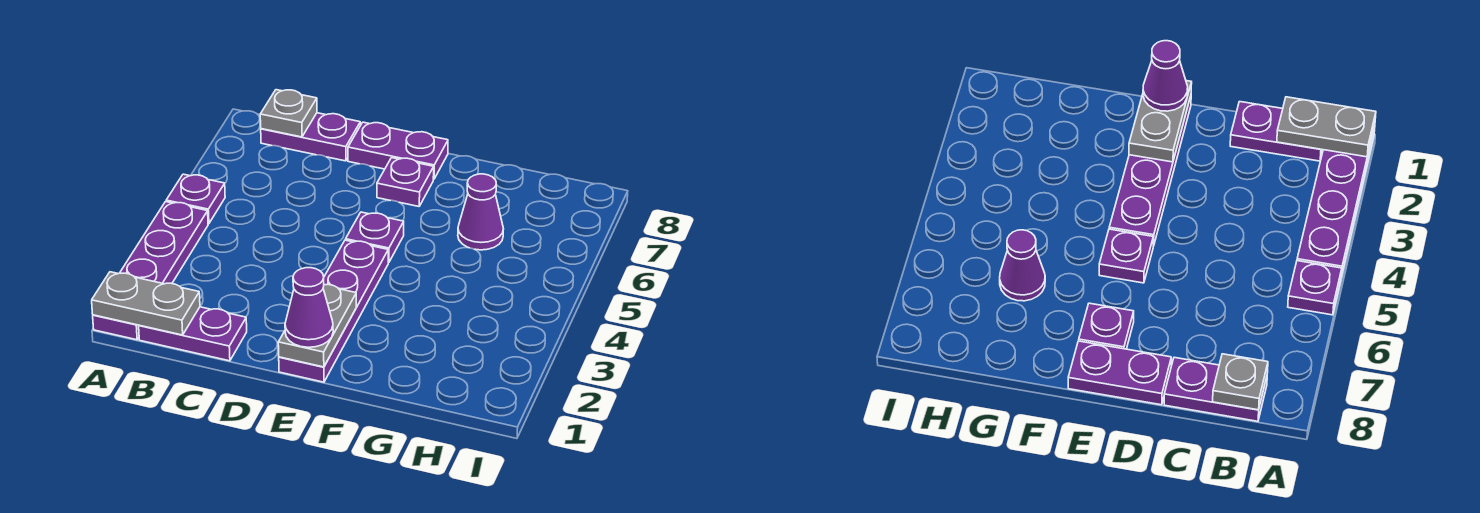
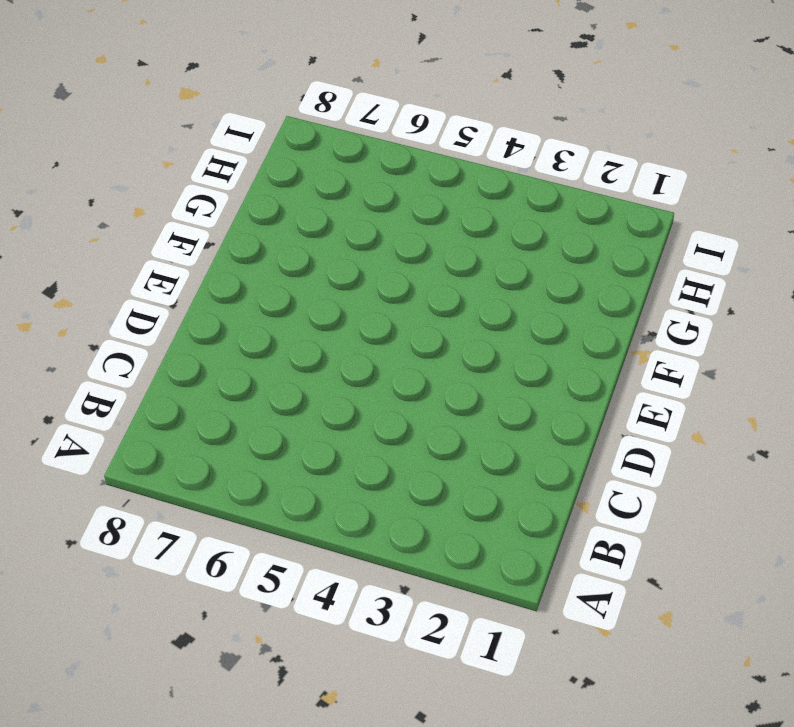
none -> purple 1x4 plate [93,202,208,340]
none -> purple 1x1 plate [166,174,225,224]
none -> purple 1x2 plate [139,307,247,361]

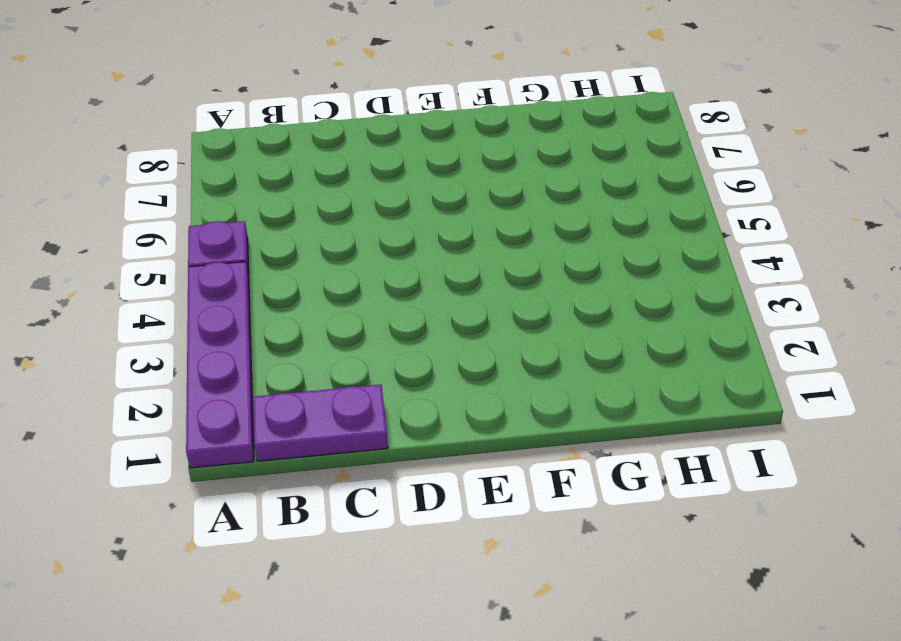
none -> purple 1x2 plate [261,113,360,161]
none -> purple 1x2 plate [348,122,448,179]
none -> purple 1x4 plate [279,240,388,382]

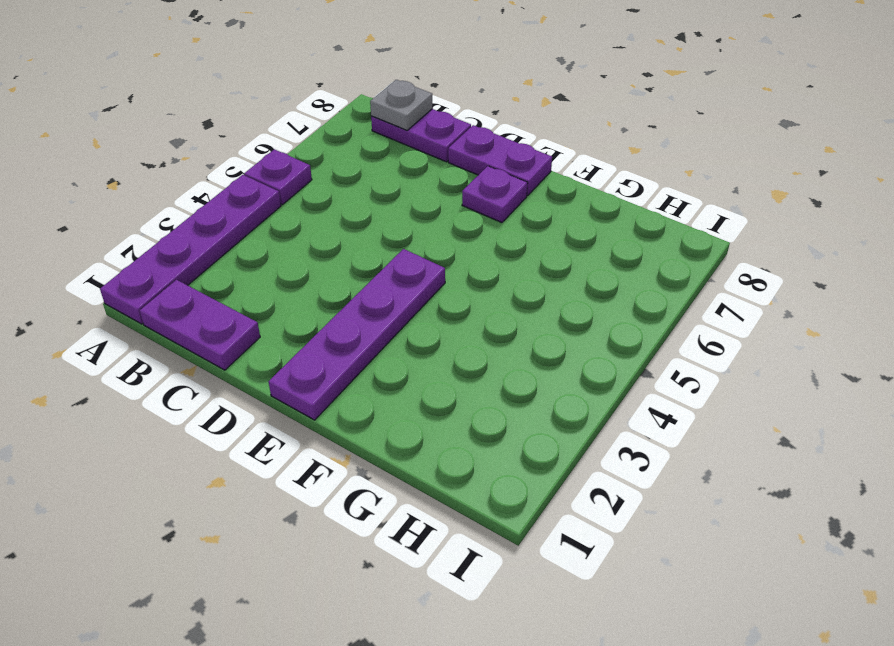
none -> purple 1x1 plate [346,212,404,263]
none -> purple 1x1 cone [458,174,503,250]
none -> grey 1x2 plate [92,272,200,335]

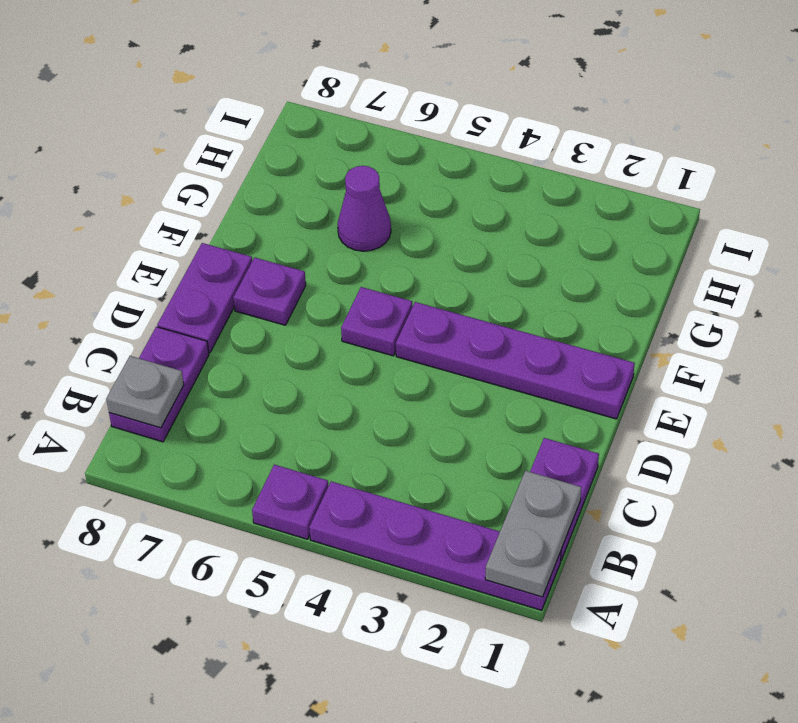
none -> grey 1x2 plate [278,284,356,367]
none -> purple 1x1 cone [285,268,333,347]

